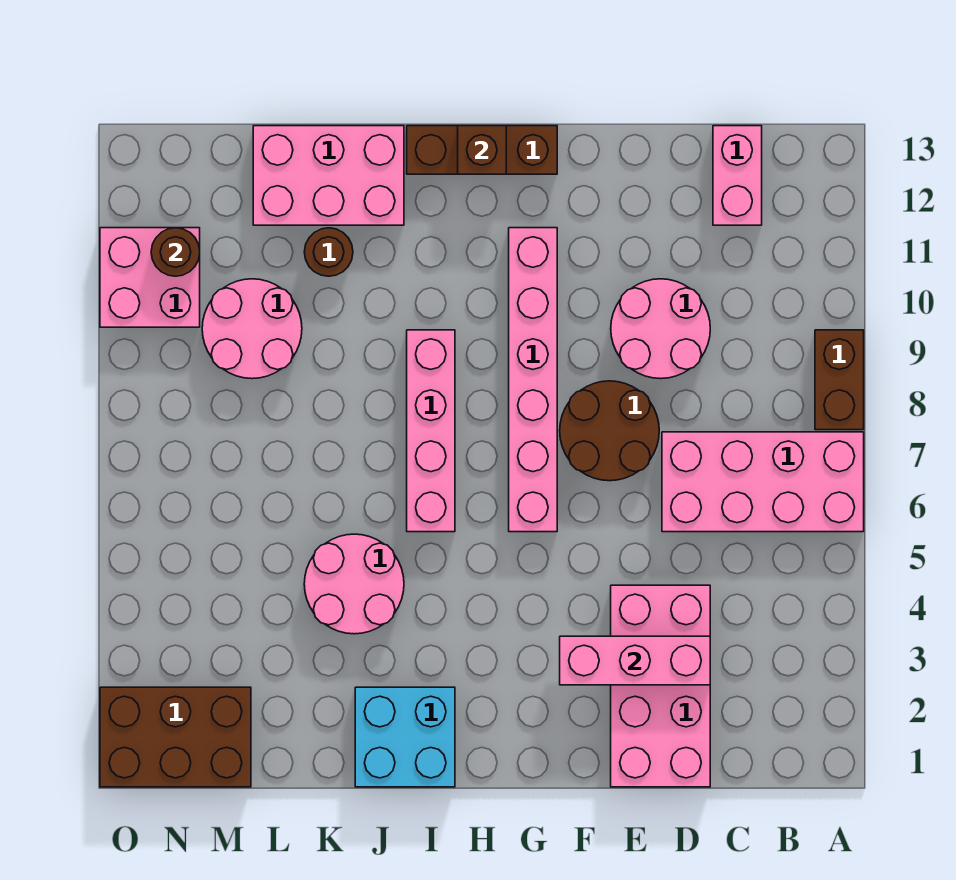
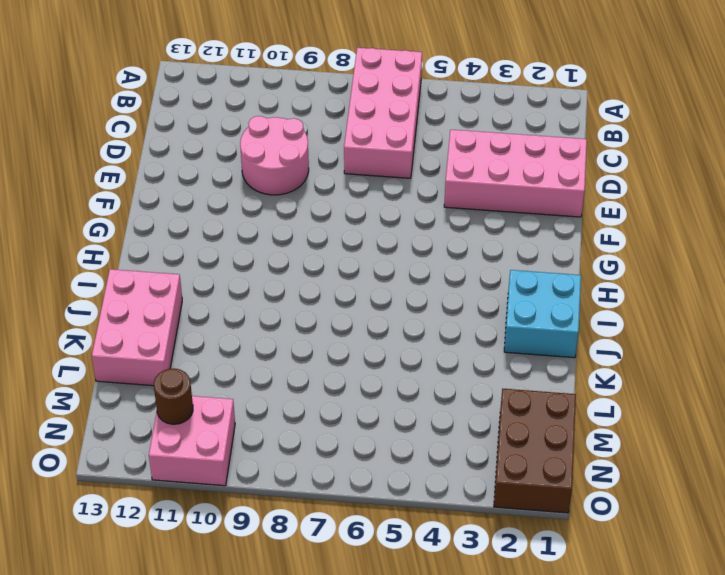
none -> brown 1x2 brick [815,330,864,430]
none -> pink 1x2 brick [713,126,762,225]
none -> brown 2x2 round brick [560,381,659,481]

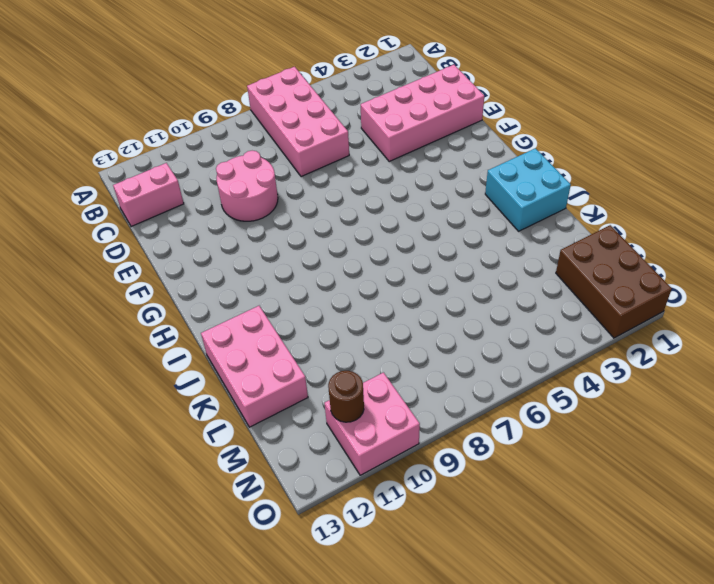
none -> brown 1x2 brick [815,330,864,430]
none -> brown 2x2 round brick [560,381,659,481]
none -> pink 1x6 brick [509,228,557,532]

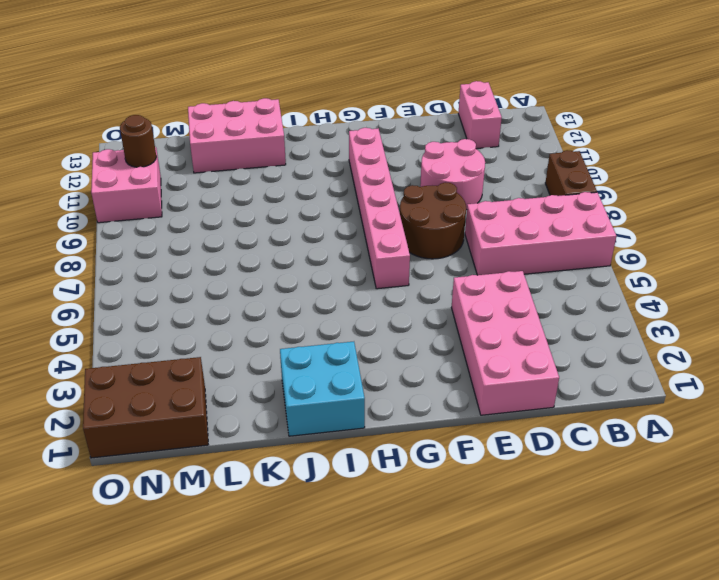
none -> brown 1x3 brick [407,126,557,174]
none -> pink 1x4 brick [407,330,455,532]
none -> pink 2x2 round brick [304,534,404,634]

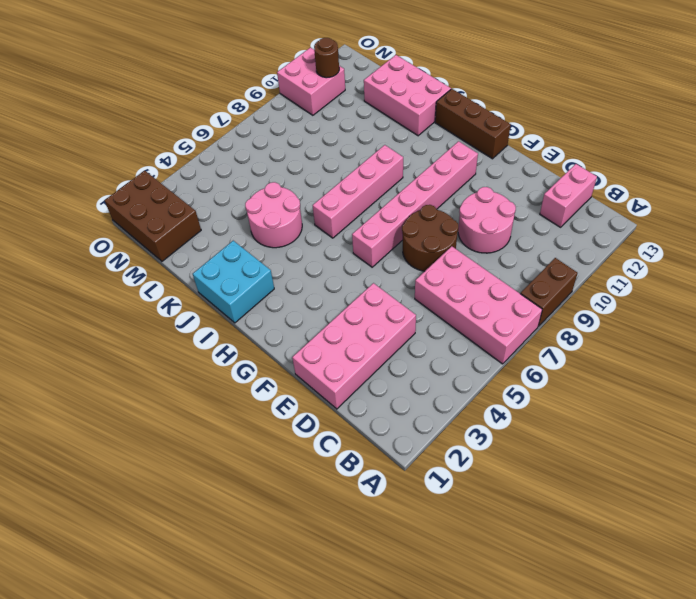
none -> brown 1x1 round brick [304,228,353,276]
none -> pink 2x2 round brick [202,279,302,379]
none -> pink 1x3 brick [560,636,710,685]

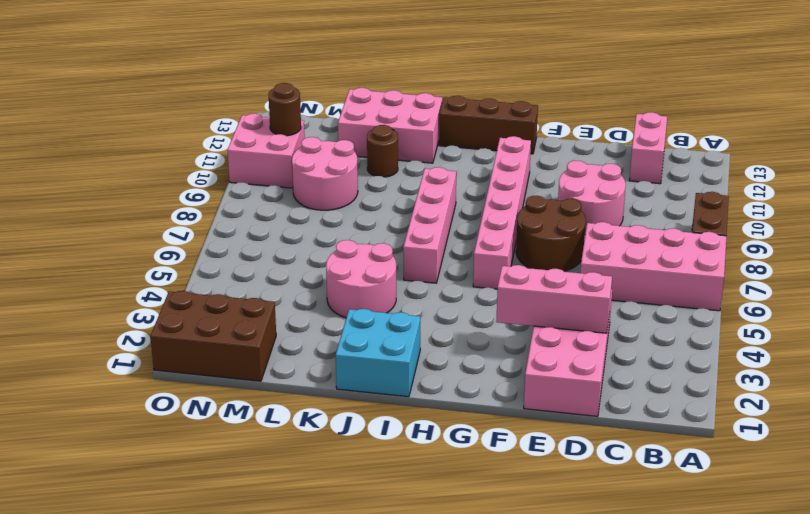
none -> brown 1x1 brick [458,126,506,174]

